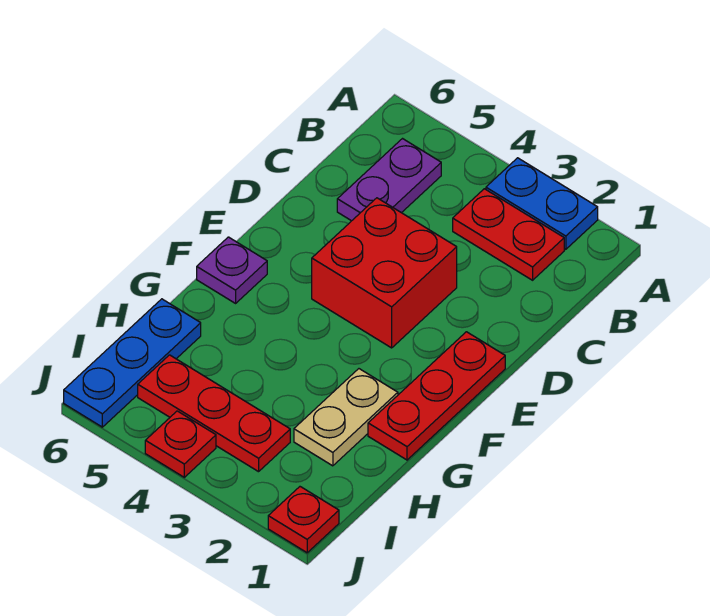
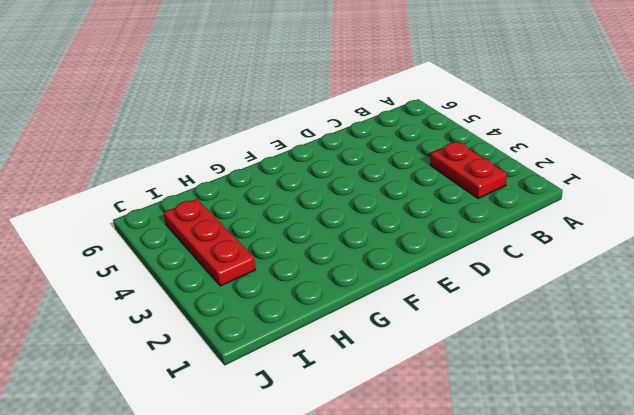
none -> blue 1x2 plate [486,158,598,249]
none -> purple 1x2 plate [337,139,441,221]

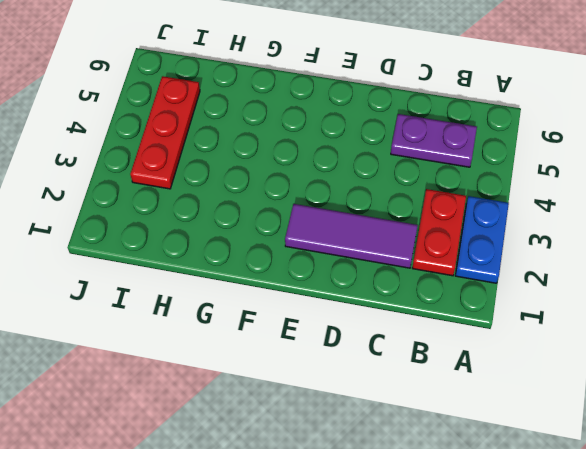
purple 1x3 tile [285,204,418,268] -> none
none -> red 2x2 brick [312,198,457,348]
none -> red 1x3 plate [368,332,505,460]

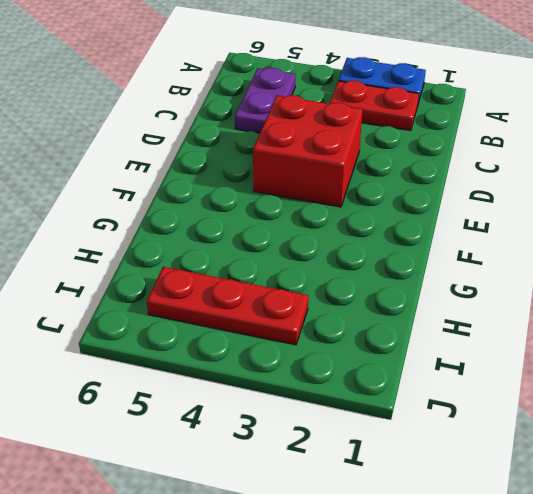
none -> red 1x3 plate [368,332,505,460]
none -> purple 1x1 plate [197,237,267,303]

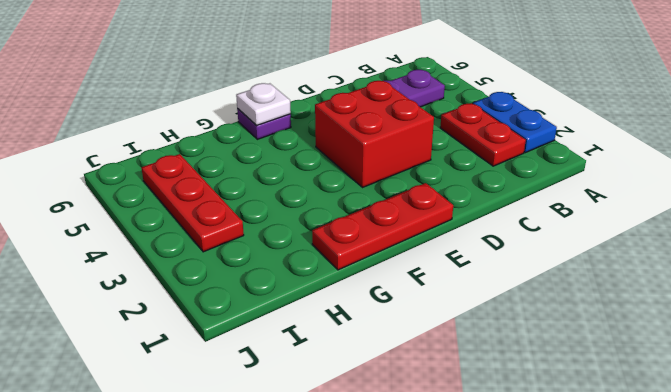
white 1x1 plate [236,83,291,126] -> none
none -> tan 1x2 plate [294,369,398,466]
none -> blue 1x3 plate [64,299,201,427]

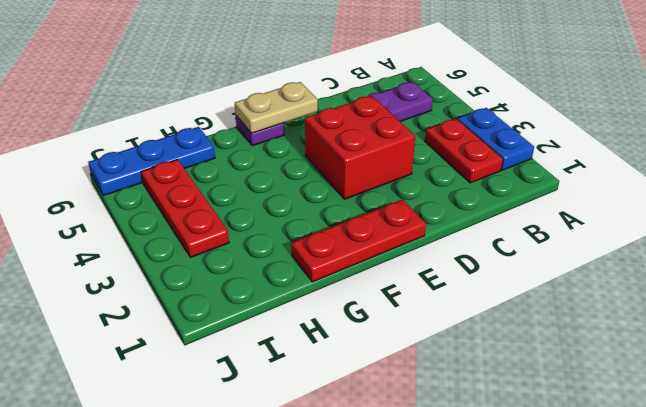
tan 1x2 plate [235,82,318,133] -> tan 1x2 plate moved to [294,369,398,466]
none -> red 1x1 plate [268,487,339,553]
none -> red 1x1 plate [145,411,216,477]

